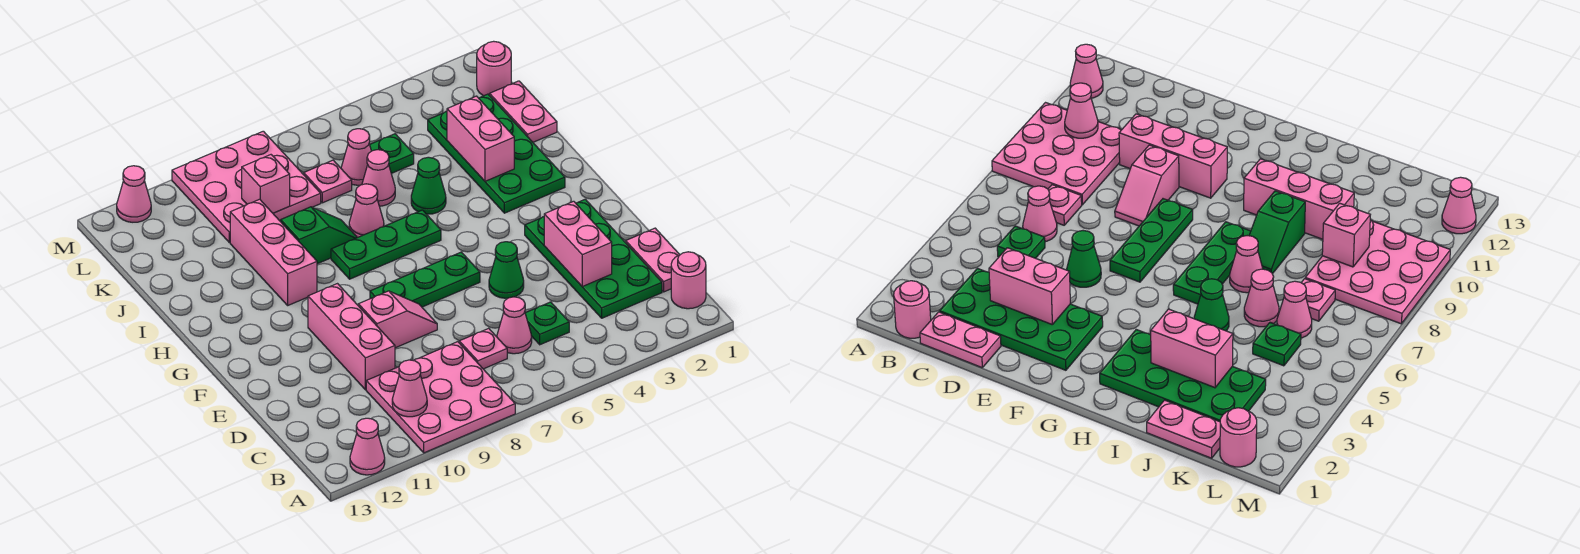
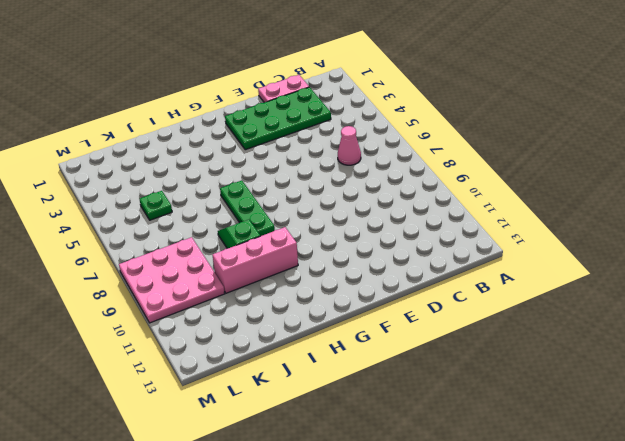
none -> pink 3x3 plate [366,342,515,453]
none -> pink 1x1 cone [350,418,385,475]
none -> pink 1x1 round brick [671,252,706,309]
none -> green 1x1 plate [525,302,569,345]

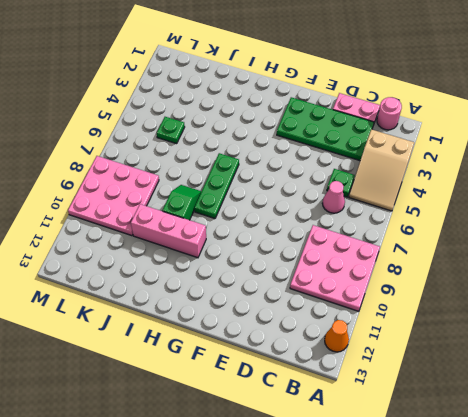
tan 2x3 slope [349,129,414,211] -> none
orange 1x1 cone [325,320,349,352] -> pink 1x1 cone [350,418,385,475]
none -> pink 1x1 plate [459,328,507,369]
none -> pink 1x3 brick [308,284,395,390]
none -> green 1x1 cone [489,242,524,298]
none -> pink 1x2 slope [358,291,437,348]

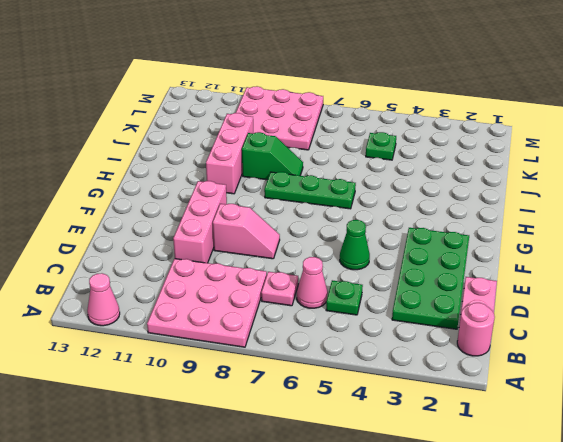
none -> green 1x3 plate [370,252,480,307]
none -> green 2x4 plate [428,94,565,213]
none -> green 1x1 cone [411,157,446,214]
none -> pink 1x1 cone [349,184,384,238]

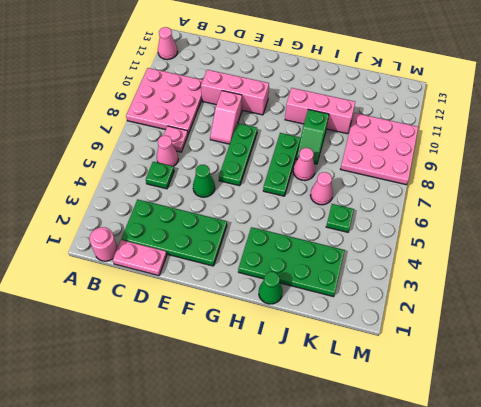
green 1x1 cone [259,272,283,304] -> green 1x1 cone moved to [411,157,446,214]
none -> pink 1x2 plate [490,81,557,142]
none -> pink 1x1 cone [341,129,371,185]
none -> pink 1x1 plate [304,160,352,203]
none -> pink 1x1 round brick [477,41,511,96]

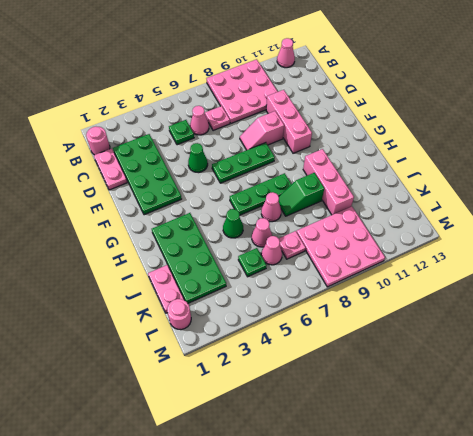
none -> pink 1x1 cone [117,166,151,222]
none -> pink 1x1 cone [392,360,427,417]
none -> pink 1x2 brick [544,201,612,286]
none -> pink 1x2 brick [447,96,514,181]

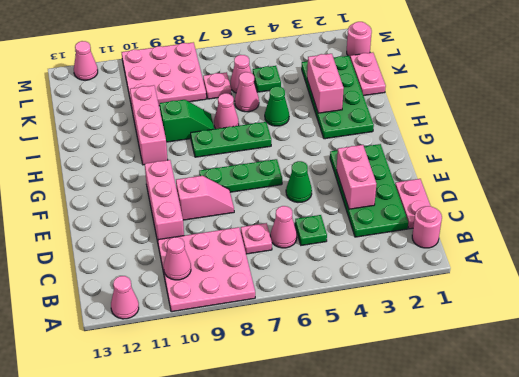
none -> pink 1x1 brick [242,155,290,213]

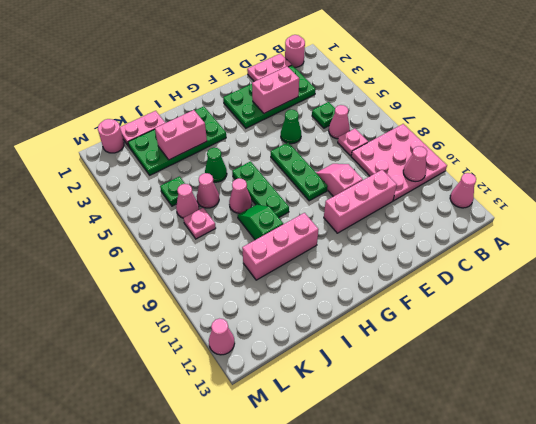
none -> pink 3x3 plate [172,131,321,242]
none -> pink 1x1 brick [242,155,290,213]

